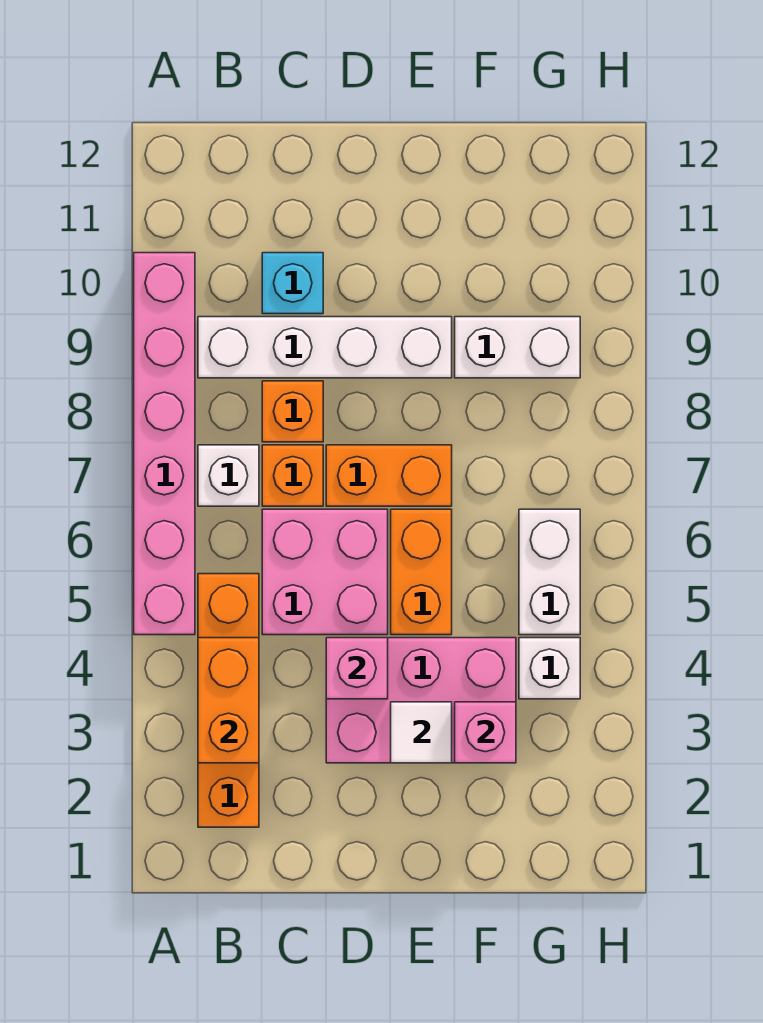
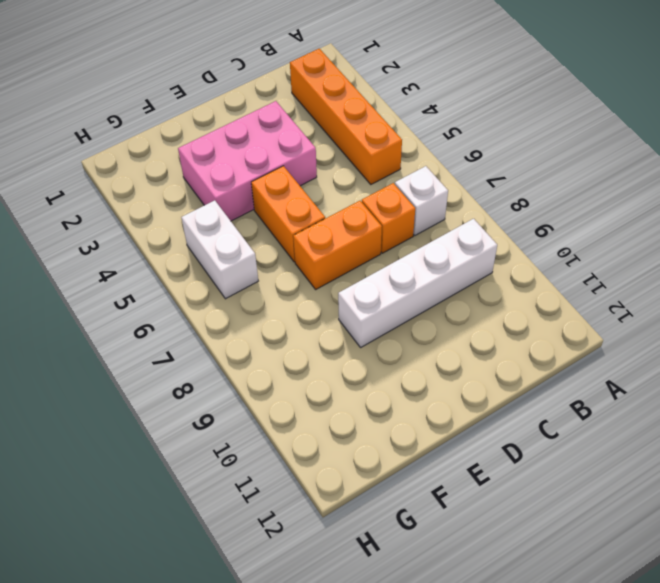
none -> pink 1x6 brick [134,253,195,635]
none -> pink 2x2 brick [262,509,388,635]
none -> orange 1x1 brick [262,381,323,442]

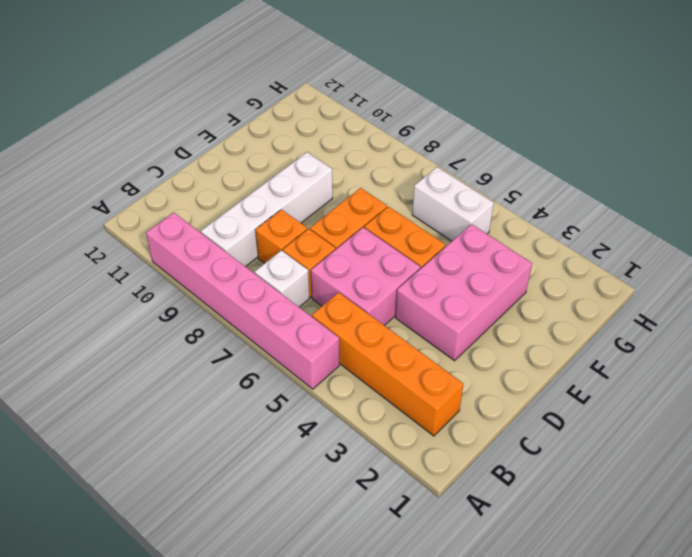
none -> cyan 1x1 brick [262,253,323,314]
none -> white 1x2 brick [455,317,580,378]
none -> white 1x1 brick [519,638,580,699]

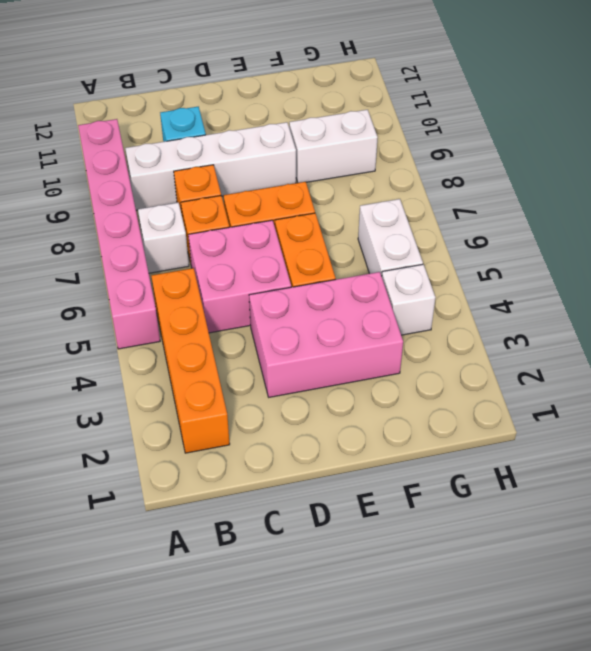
none -> orange 1x2 brick [198,638,259,763]
none -> pink 1x1 brick [326,638,388,699]
none -> white 1x1 tile [391,702,452,763]

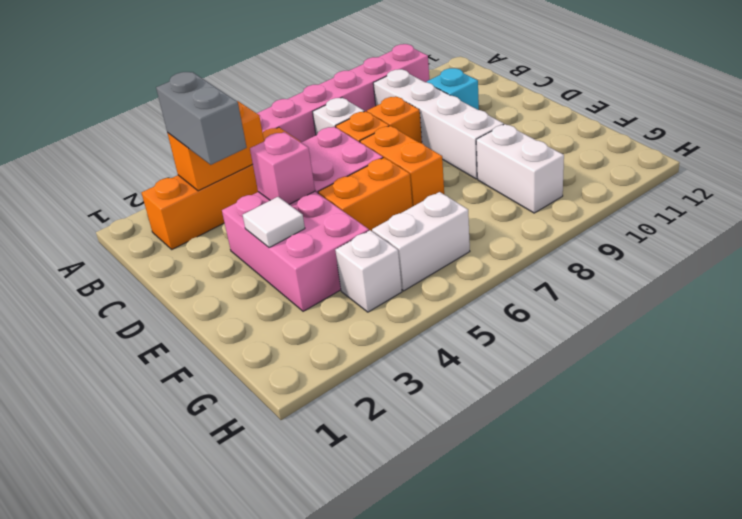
grey 1x2 brick [156,72,247,165] -> none
none -> pink 1x1 brick [455,702,516,763]

